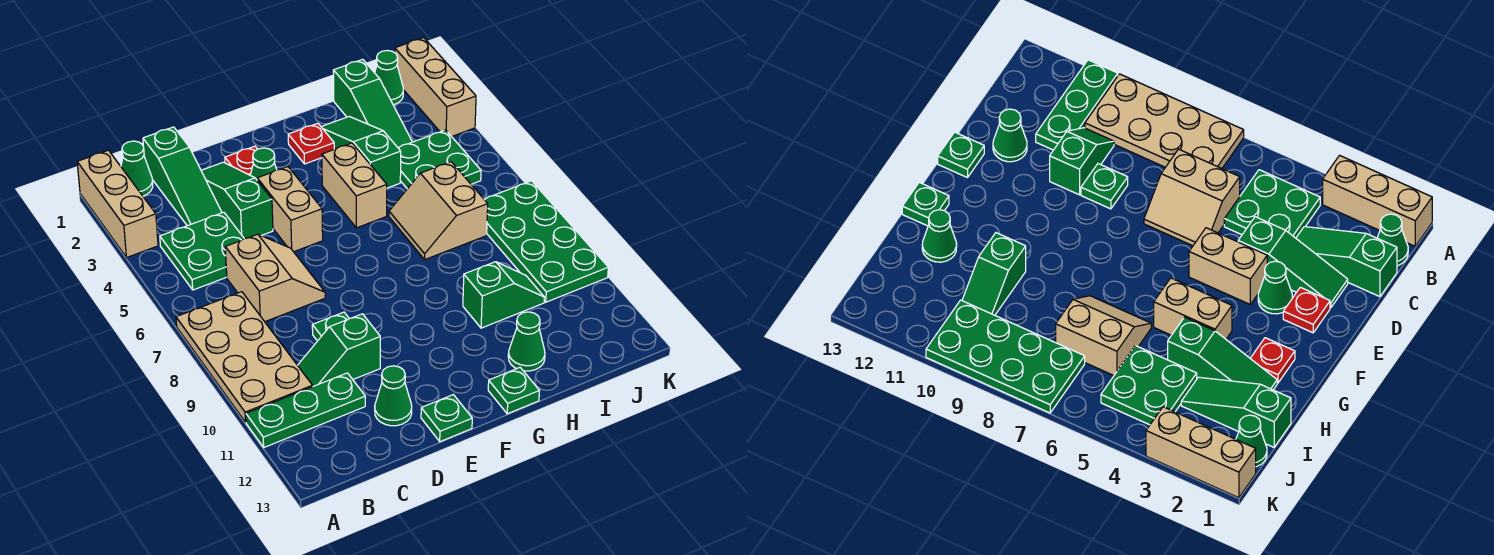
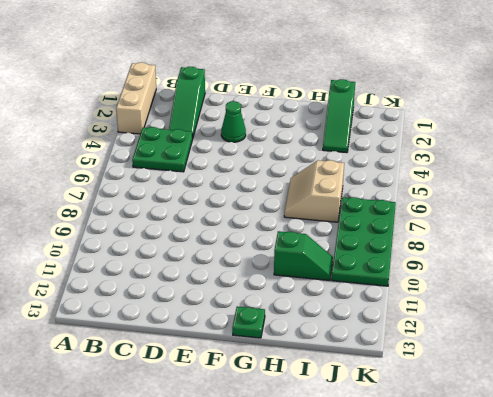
none -> tan 2x4 plate [176,292,313,422]
none -> green 1x3 plate [246,373,365,447]
none -> green 1x1 cone [121,141,153,196]

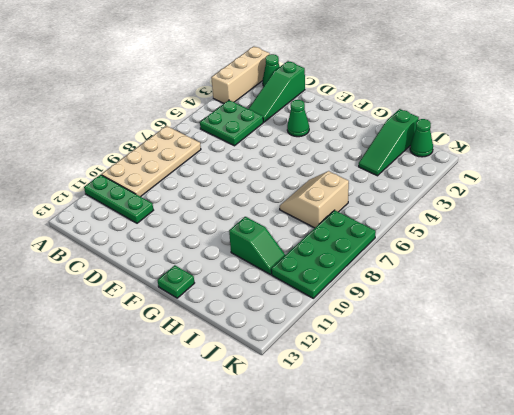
none -> tan 2x2 slope [225,234,325,322]
none -> green 1x2 slope [298,314,380,386]
none -> green 1x3 slope [201,162,273,239]

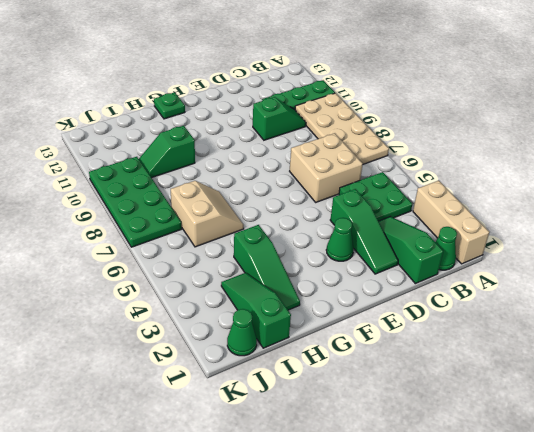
tan 2x2 brick [290,133,363,202] -> tan 2x2 slope [225,234,325,322]
none -> green 1x1 plate [312,312,349,341]
none -> green 1x1 cone [375,366,412,426]
none -> red 1x1 plate [225,146,258,175]

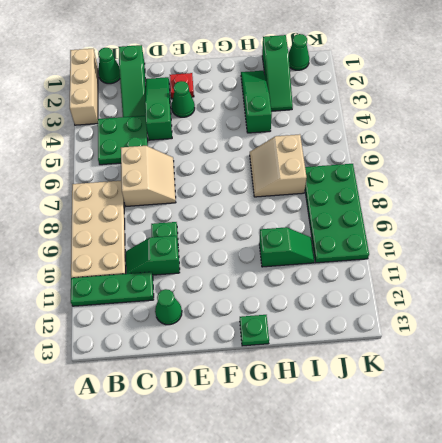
none -> tan 1x2 brick [257,167,323,252]
none -> green 1x1 plate [421,395,472,442]
none -> red 1x1 plate [288,123,334,164]

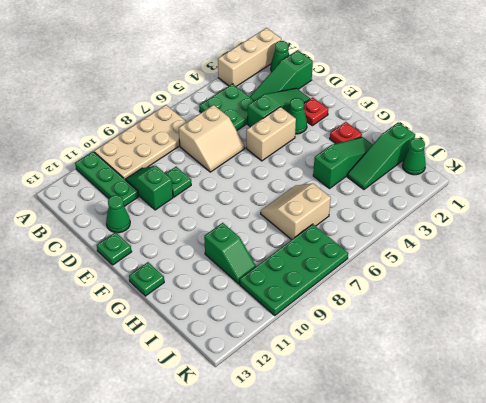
none -> tan 1x2 brick [322,143,387,228]
none -> green 1x1 cone [508,312,545,371]
none -> green 2x2 plate [398,130,481,189]

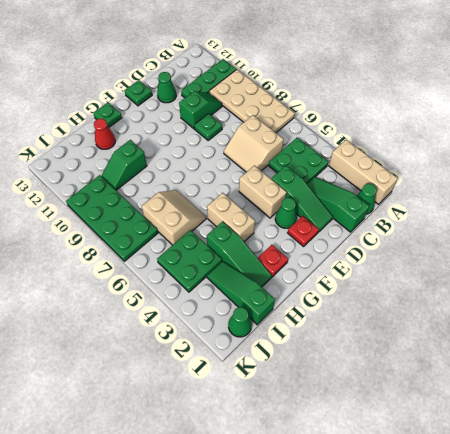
red 1x1 cone [94,119,115,149] -> green 1x1 cone [508,312,545,371]
none -> tan 1x3 brick [395,38,476,137]

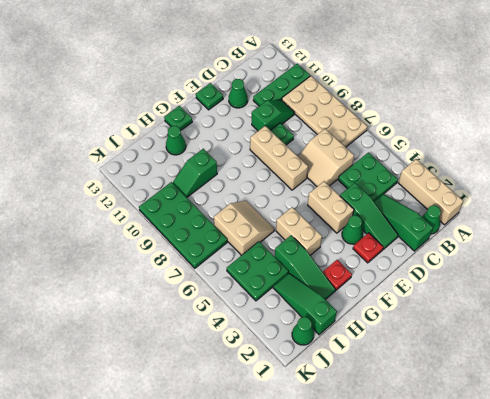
tan 1x3 brick [250,126,308,190] -> tan 1x3 brick moved to [395,38,476,137]

